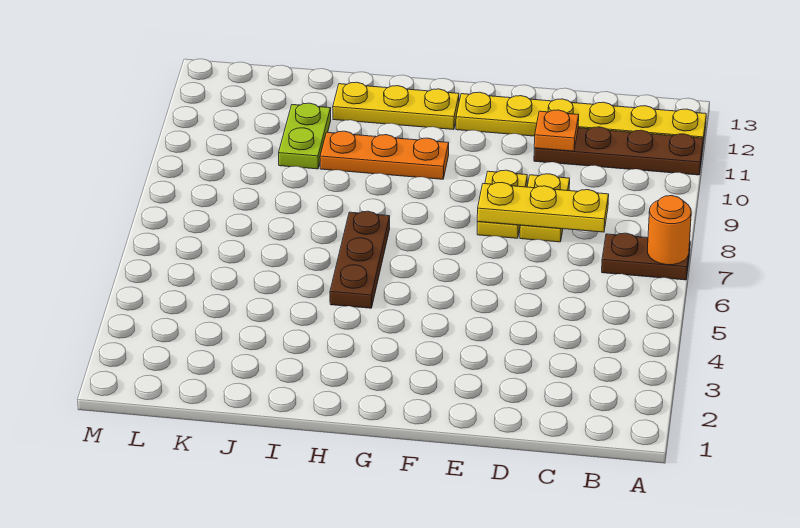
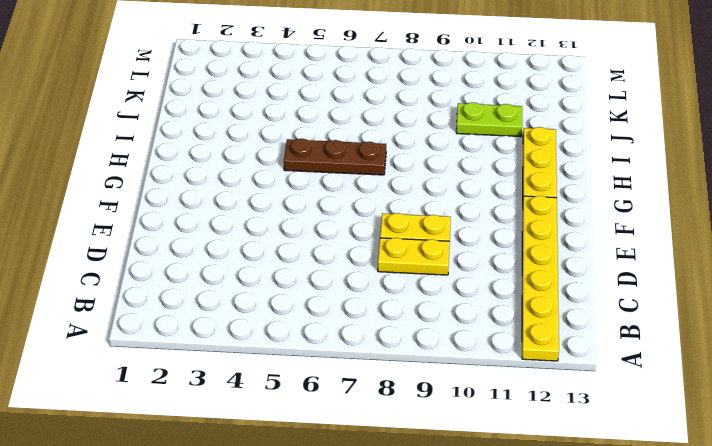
none -> brown 1x2 plate [602,233,690,280]
none -> brown 1x4 plate [534,127,703,175]
none -> orange 1x3 plate [320,131,449,179]

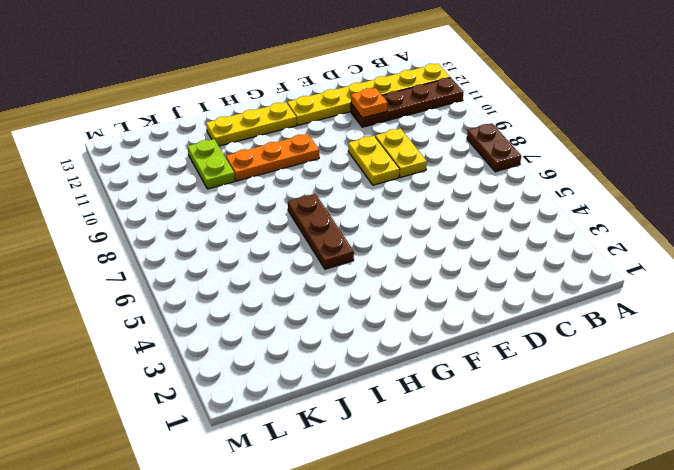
brown 1x2 plate [467,123,521,172] -> brown 1x2 plate turned to [602,233,690,280]
none -> orange 1x1 round brick [647,196,691,265]
none -> yellow 1x3 plate [477,183,609,232]

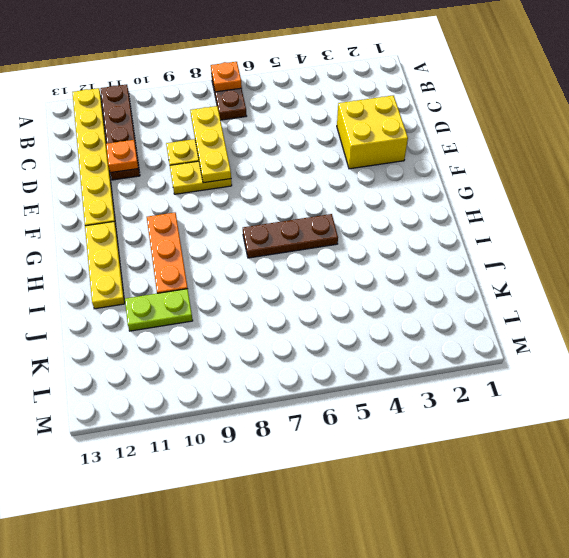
orange 1x1 plate [211,62,242,92] -> orange 1x1 round brick [647,196,691,265]
yellow 2x2 brick [337,95,408,169] -> none

